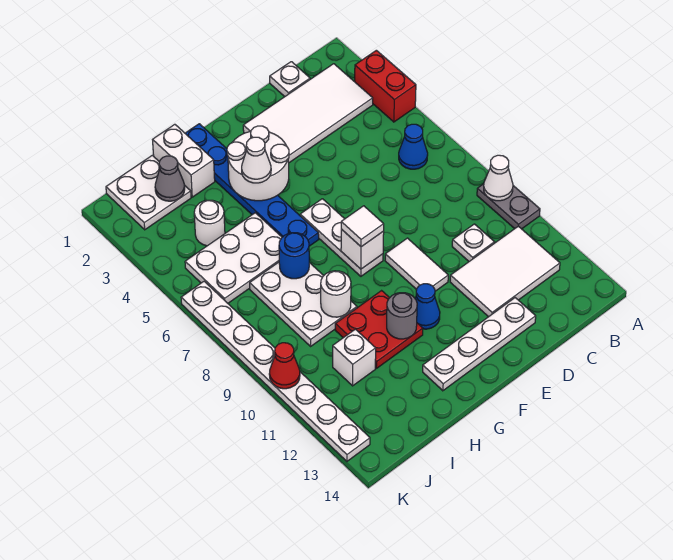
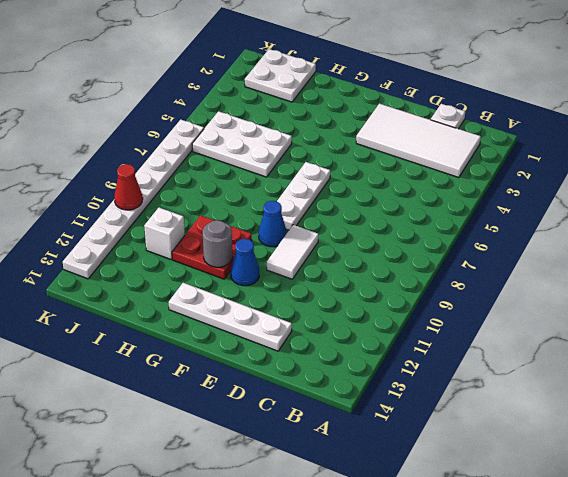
blue 1x1 cone [259,201,287,247] -> blue 1x1 cone moved to [399,124,428,169]
none -> red 1x2 brick [355,50,416,122]
none -> grey 1x2 plate [477,184,540,229]
none -> white 2x3 tile [450,226,560,317]
none -> white 1x1 plate [452,224,494,261]

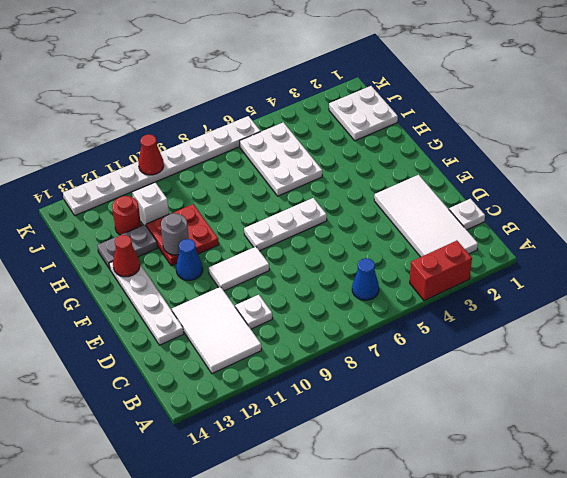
red 1x1 cone [113,235,140,277] -> none
grey 1x2 plate [97,225,158,269] -> grey 1x2 plate moved to [477,184,540,229]
red 1x1 round brick [112,196,141,235] -> none
none -> blue 1x6 plate [185,124,319,246]
none -> white 1x2 brick [153,124,215,197]
none -> white 2x3 plate [250,262,357,346]
none -> white 1x1 round brick [194,200,225,246]

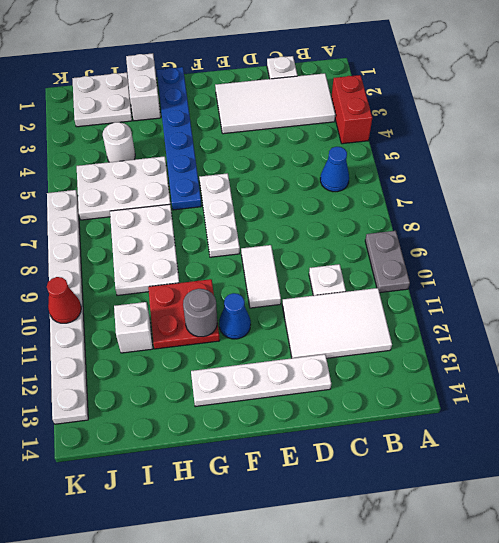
none -> white 1x1 cone [484,155,513,201]
none -> white 2x2 round brick [227,126,289,201]
none -> white 1x1 brick [341,229,384,269]
none -> blue 1x1 round brick [279,233,309,279]

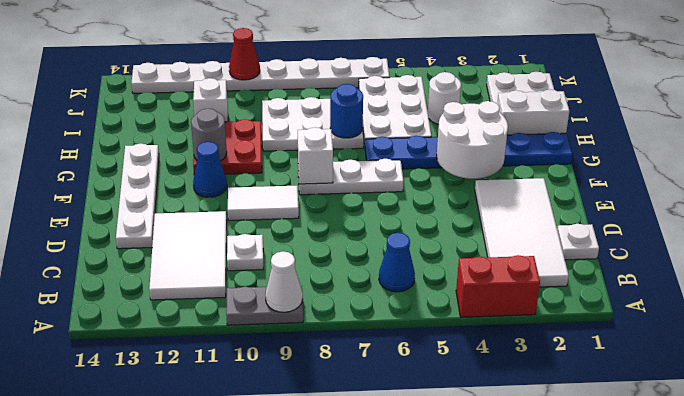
none -> white 1x1 round brick [321,271,351,317]
none -> grey 1x1 cone [155,156,185,201]
none -> white 1x1 tile [341,206,384,247]
none -> white 1x1 cone [242,137,271,183]

